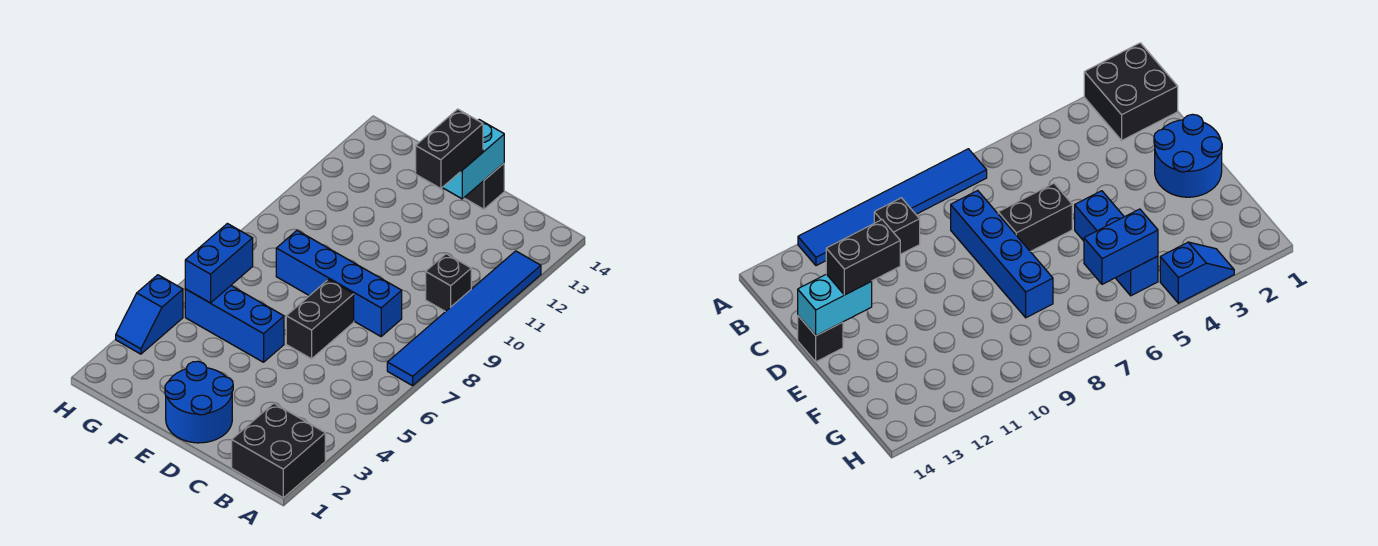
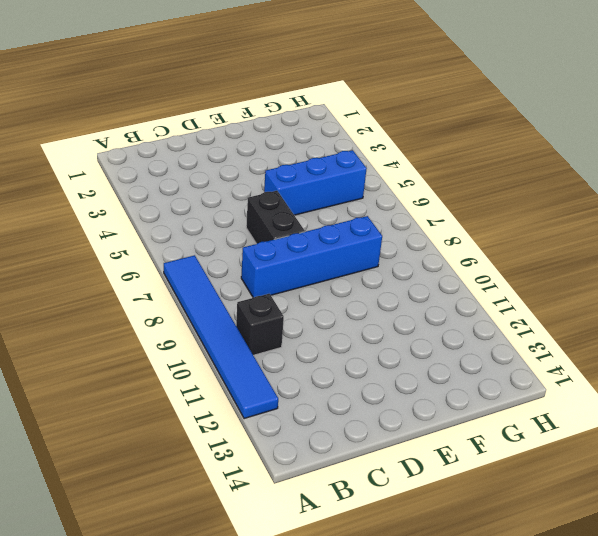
none -> black 2x2 brick [232,403,325,498]
none -> blue 2x2 round brick [165,361,233,443]
none -> black 1x1 brick [464,164,504,209]

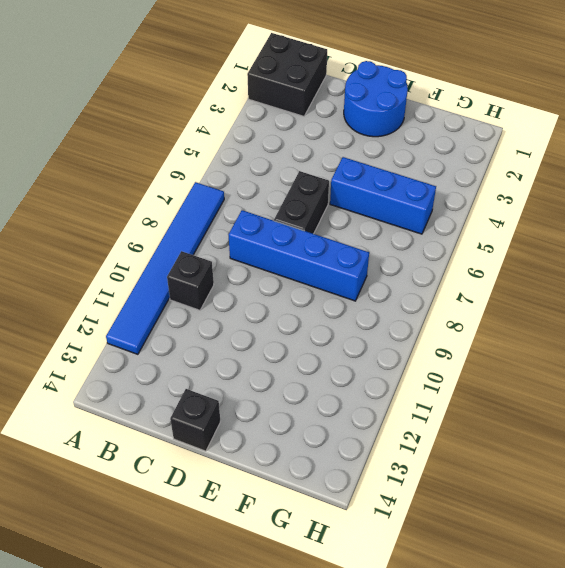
none -> blue 1x2 slope [116,275,183,354]
none -> cyan 1x2 brick [442,120,504,199]
none -> blue 1x2 brick [185,224,253,303]

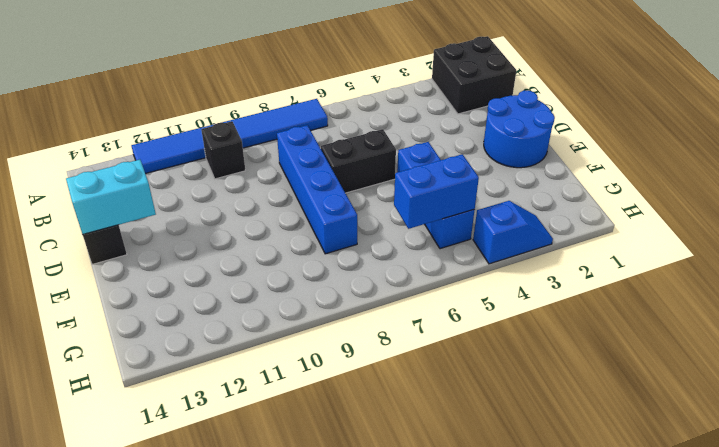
none -> black 1x2 brick [416,109,483,189]

